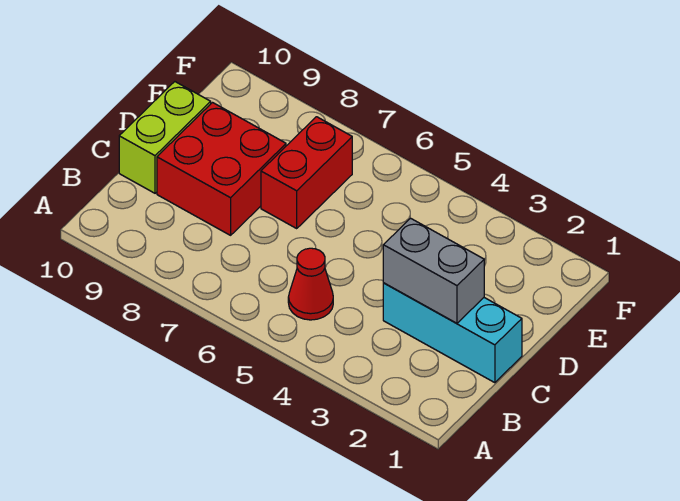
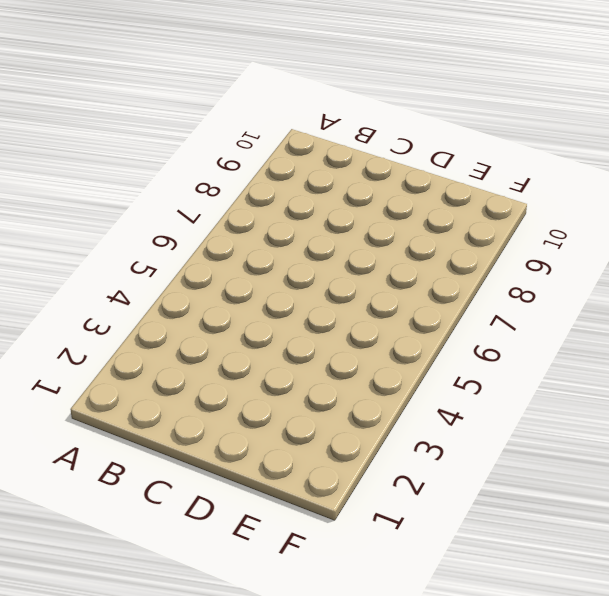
none -> red 1x1 cone [288,248,333,320]
none -> cyan 1x3 brick [383,283,522,383]

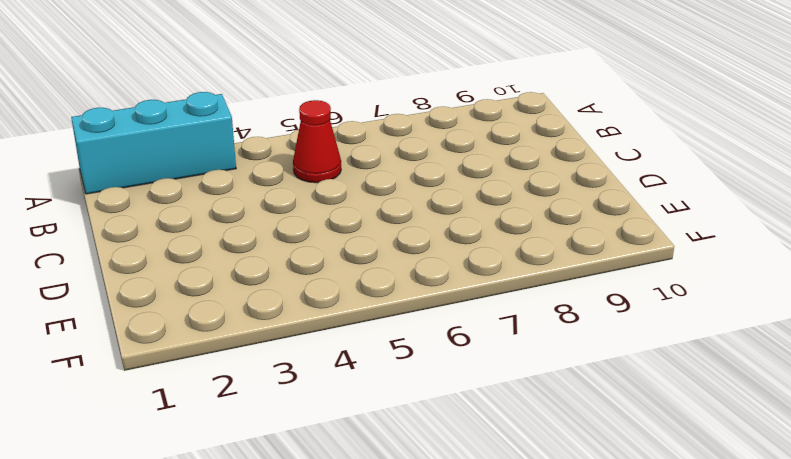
cyan 1x3 brick [71,92,236,194] -> cyan 1x3 brick moved to [383,283,522,383]
none -> red 2x2 brick [157,103,286,235]
none -> lime 1x2 brick [119,82,211,193]

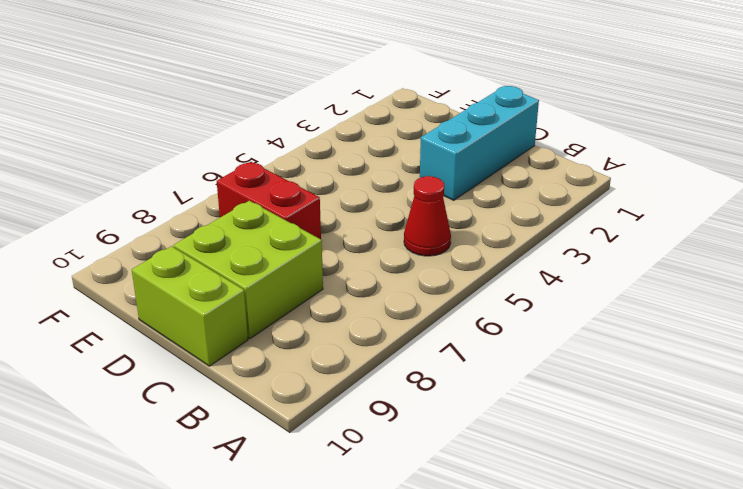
lime 2x2 brick [174,201,323,339] -> red 2x2 brick [157,103,286,235]
none -> grey 1x2 brick [383,218,484,323]

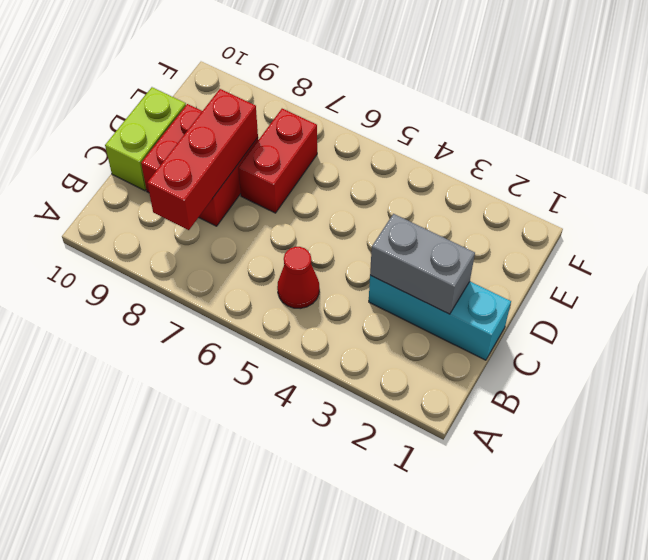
red 1x3 brick [147,89,258,230] -> none

